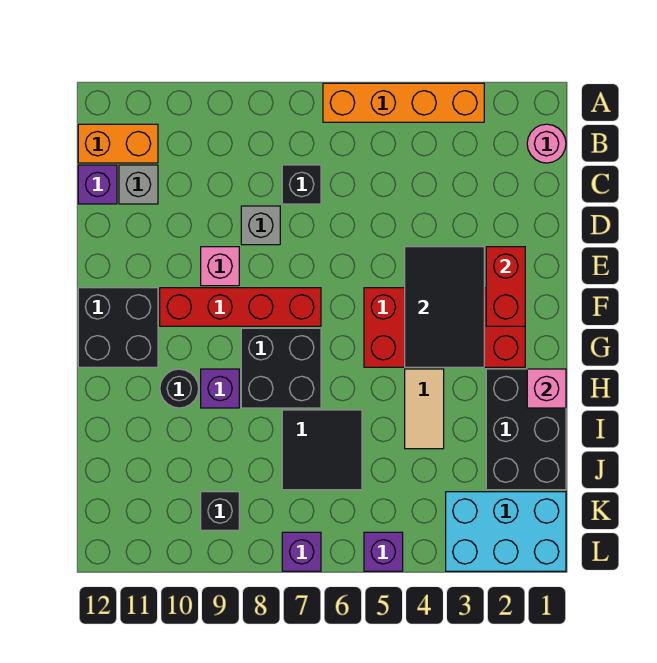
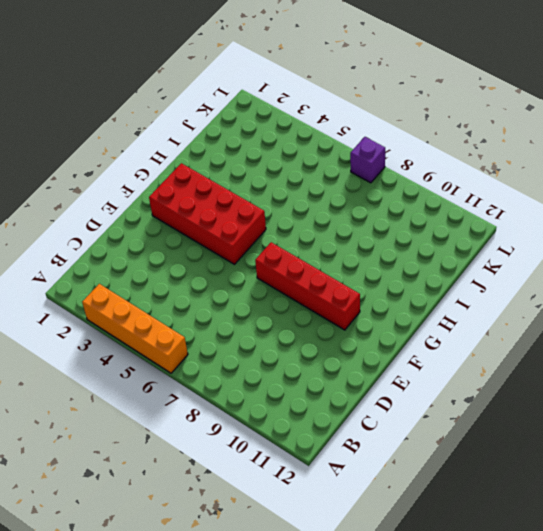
none -> pink 1x1 round brick [527,124,566,163]
none -> orange 1x2 brick [78,124,158,163]
none -> black 1x1 brick [282,165,321,204]

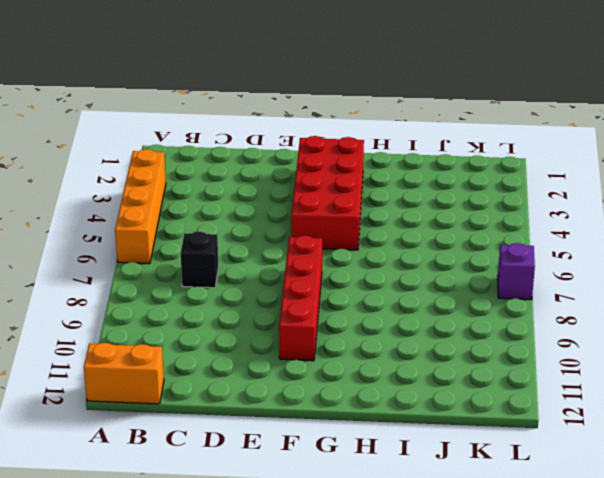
orange 1x2 brick [84,343,164,404] -> orange 1x2 brick turned to [78,124,158,163]
none -> pink 1x1 round brick [527,124,566,163]
none -> grey 1x1 brick [119,165,158,204]
none -> purple 1x1 brick [78,165,117,204]

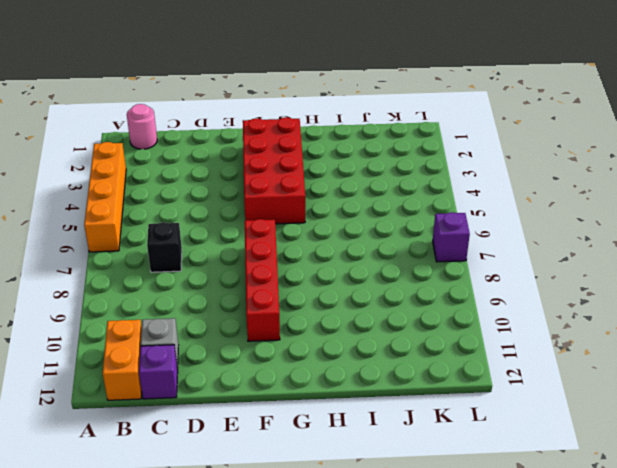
none -> grey 1x1 brick [241,206,280,245]
none -> pink 1x1 brick [201,247,239,286]
none -> black 2x2 brick [78,288,158,367]

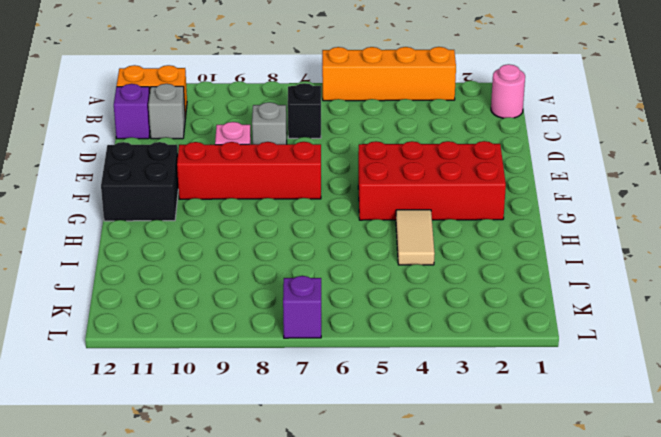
none -> black 2x2 brick [241,328,321,408]
none -> black 2x3 brick [486,369,566,490]
none -> purple 1x1 brick [201,369,239,408]

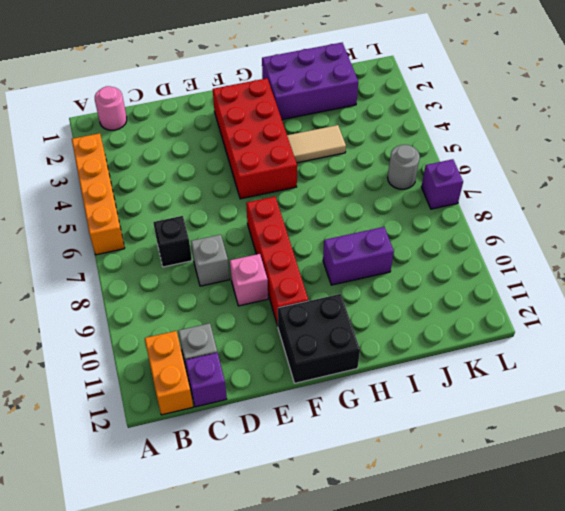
purple 2x3 brick [262,43,358,120] -> black 2x3 brick [486,369,566,490]
purple 1x2 brick [323,227,394,285] -> purple 1x1 brick [201,369,239,408]
grey 1x1 round brick [388,145,420,189] -> none
none -> black 2x2 brick [241,328,321,408]
none -> black 1x1 round brick [160,369,199,408]
none -> black 2x2 tile [282,410,362,490]

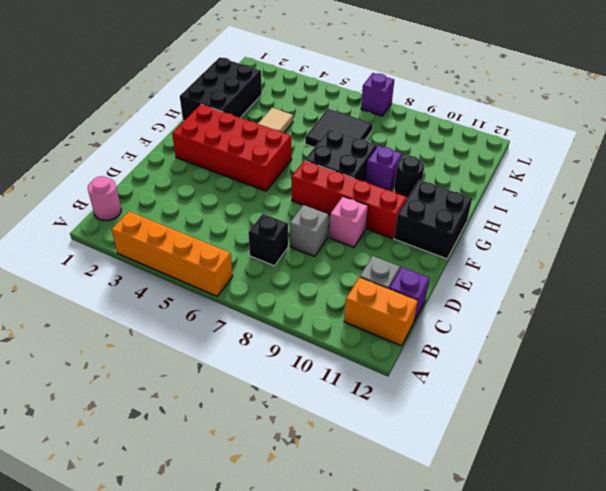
none -> cyan 2x3 brick [446,492,566,571]
none -> black 1x1 brick [201,492,239,530]
none -> purple 1x1 brick [364,532,403,571]

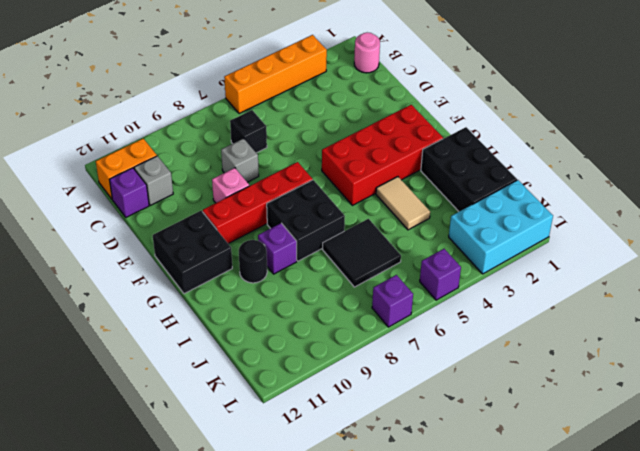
none -> black 1x1 brick [201,492,239,530]
none -> red 1x2 brick [486,247,525,326]
none -> black 2x3 tile [405,247,484,367]

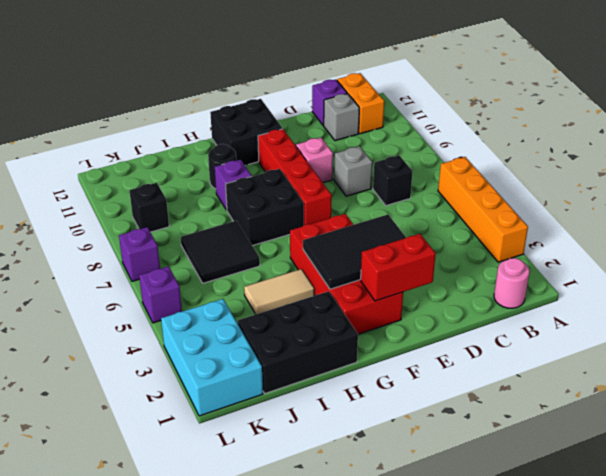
none -> pink 1x1 brick [527,369,566,408]

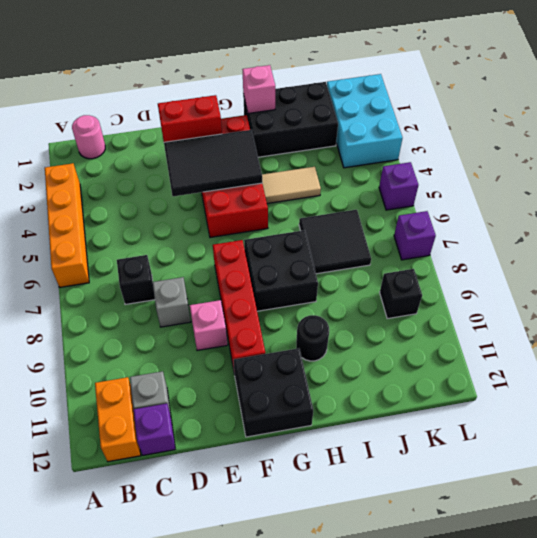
none -> purple 1x1 brick [201,369,239,408]

